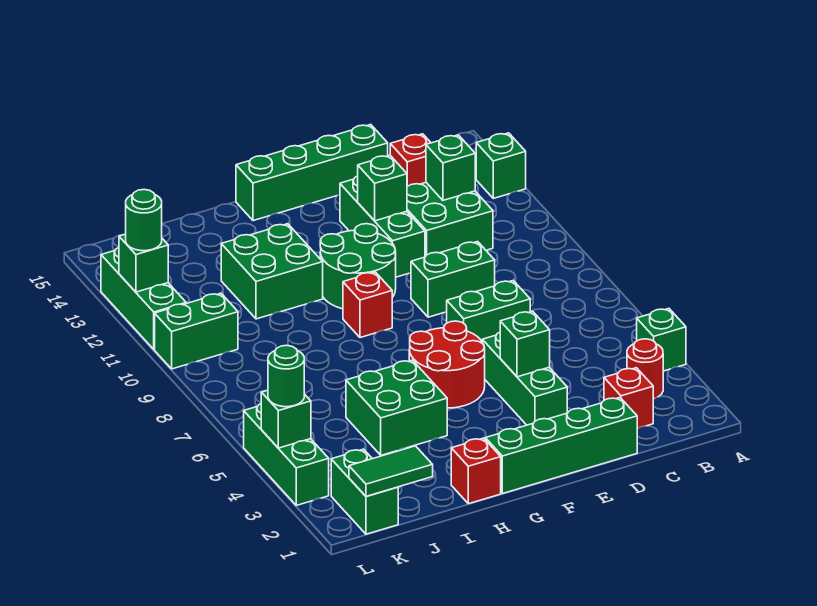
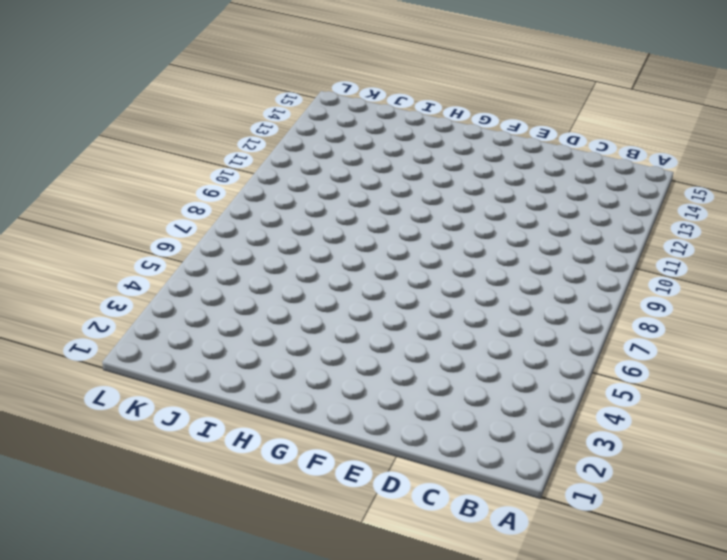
none -> green 1x1 brick [637,309,686,371]
none -> green 1x1 brick [476,133,526,198]
none -> red 1x1 round brick [627,339,663,399]
none -> red 1x1 brick [604,368,653,429]

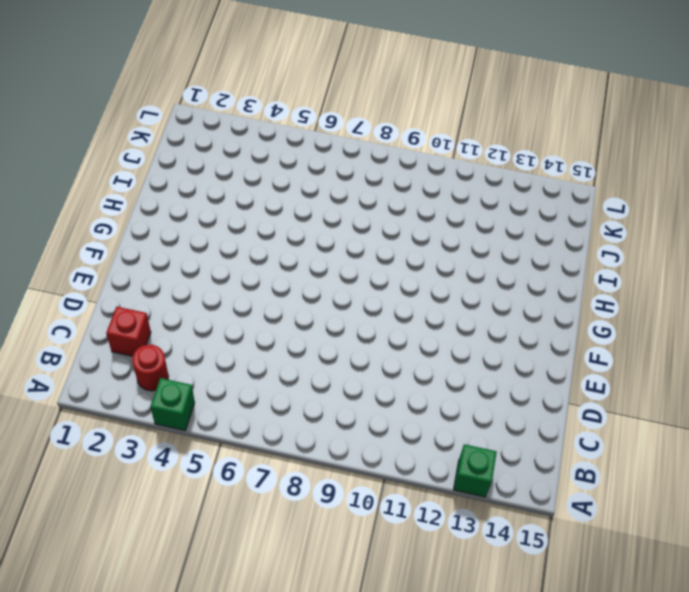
none -> green 2x2 brick [407,183,493,257]
none -> red 1x1 brick [390,134,431,186]
none -> green 1x4 brick [485,398,637,494]
none -> green 1x2 brick [447,281,530,341]

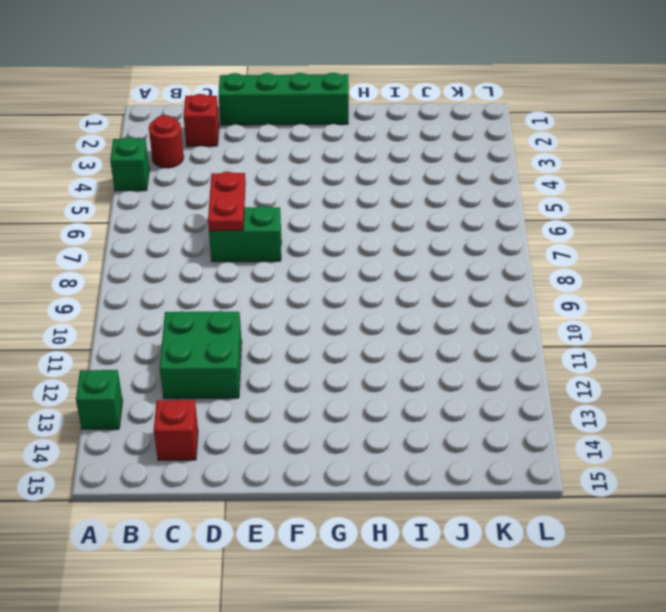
red 1x2 plate [208,172,246,231] -> none
none -> green 1x2 brick [411,242,495,317]
none -> green 1x4 brick [236,125,388,221]
none -> green 1x3 brick [482,332,567,425]
none -> green 1x3 brick [340,176,425,277]

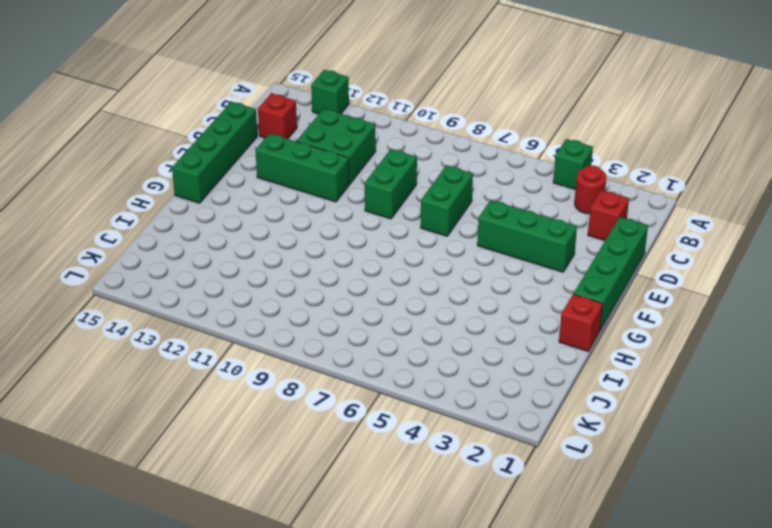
none -> red 2x2 round brick [409,321,485,408]
none -> green 2x2 round brick [320,224,396,309]
none -> red 1x1 brick [343,272,392,338]
none -> green 2x2 brick [346,360,447,455]

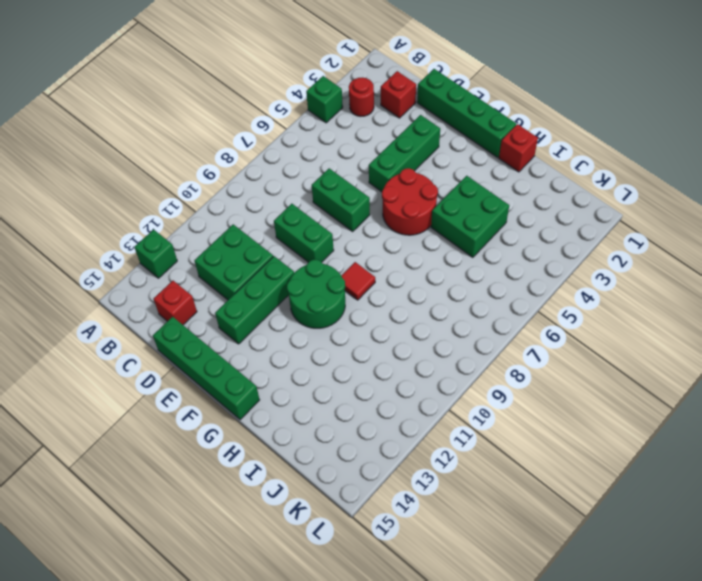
red 1x1 tile [341,262,375,300] -> red 1x1 brick [343,272,392,338]
none -> green 2x2 brick [221,224,323,319]
none -> green 1x2 brick [331,449,398,534]
none -> green 1x2 brick [155,293,238,369]
none -> green 1x3 brick [244,404,329,505]

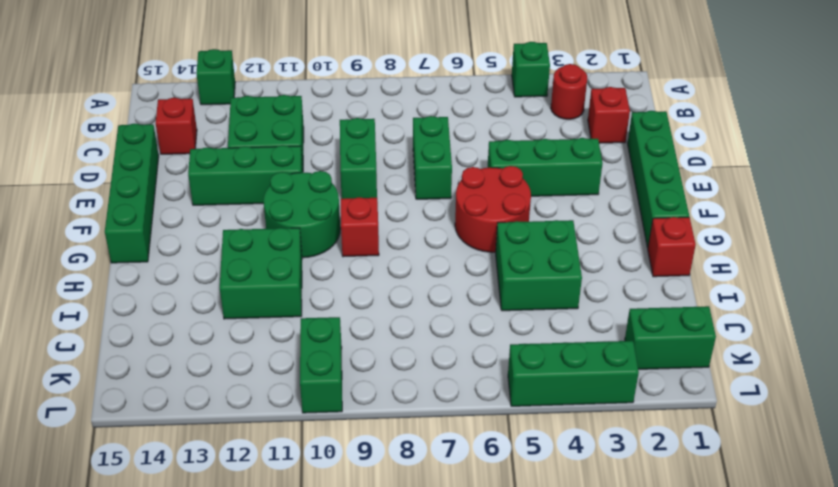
none -> green 1x3 brick [101,248,186,349]
none -> green 1x1 brick [426,135,475,200]
none -> green 1x1 brick [500,311,550,377]
none -> green 1x1 brick [358,155,407,221]

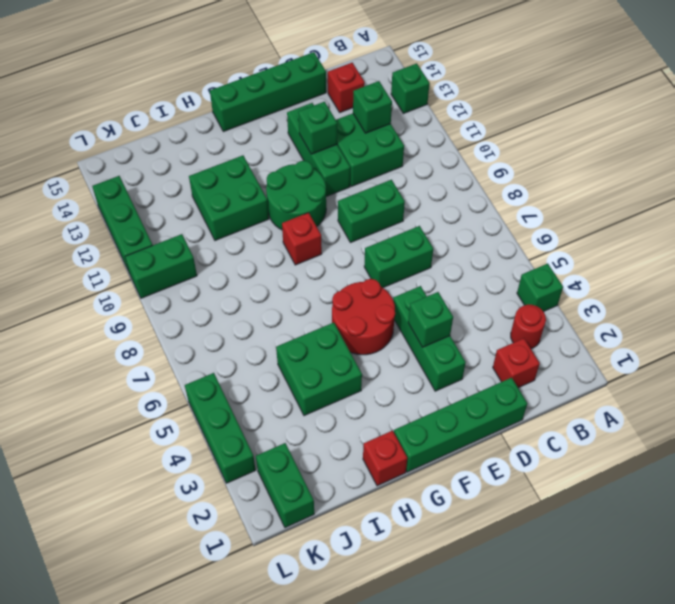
none -> green 1x2 tile [349,446,433,496]
none -> green 1x1 brick [261,390,311,448]
none -> green 1x1 brick [119,234,168,292]
none -> green 1x1 round brick [268,345,304,407]

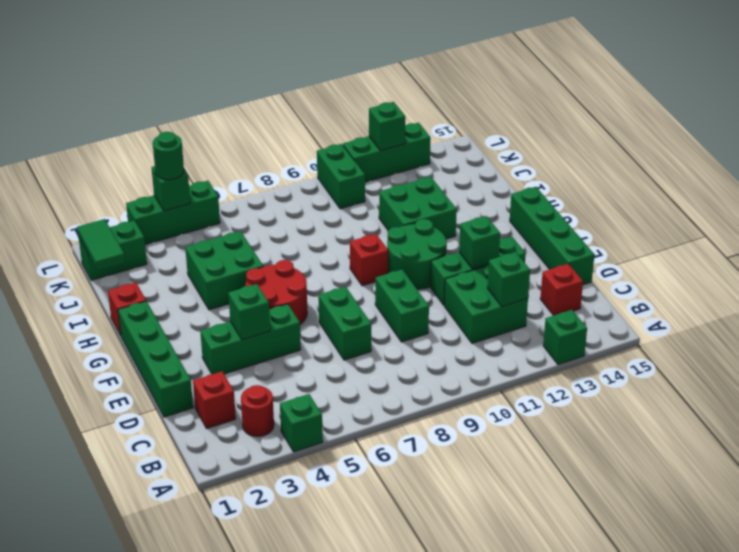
none -> green 1x1 round brick [126,190,162,251]

